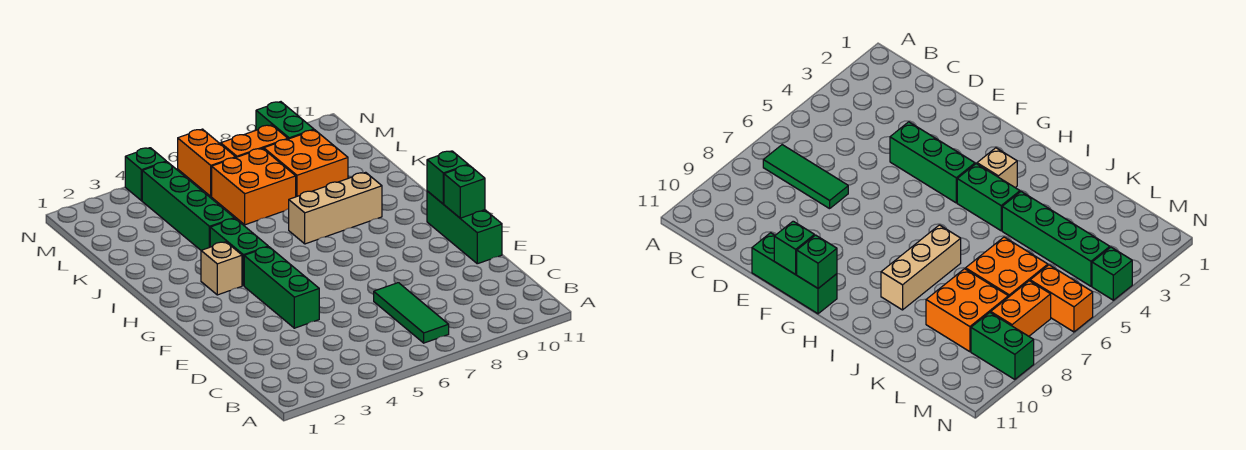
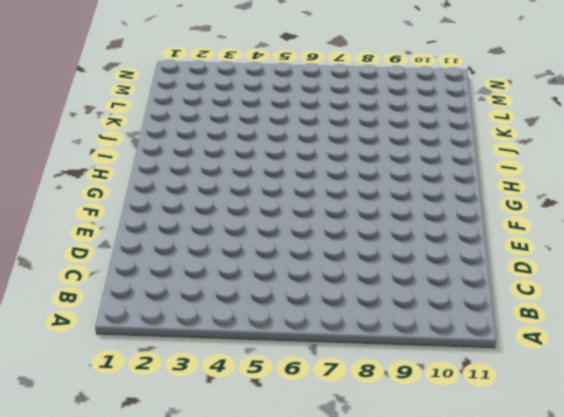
none -> green 1x3 tile [374,283,449,343]
none -> green 1x3 brick [244,247,319,328]
none -> green 1x3 brick [427,191,502,264]

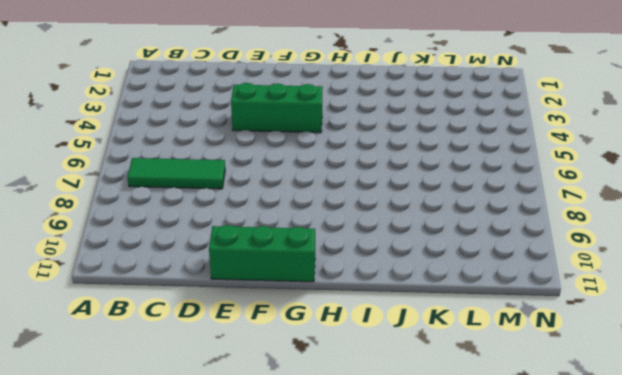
none -> tan 1x1 brick [201,242,242,295]
none -> green 1x2 brick [210,218,268,286]
none -> tan 1x3 brick [289,172,382,244]

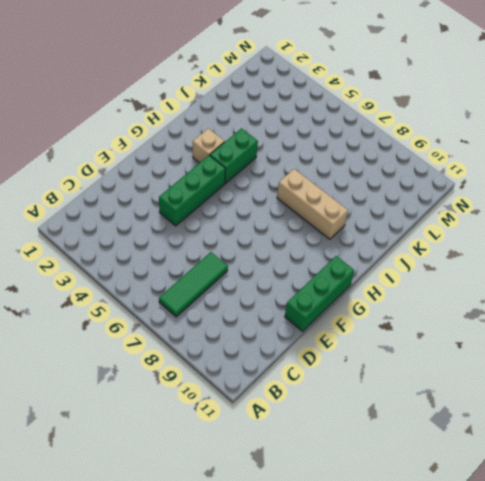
none -> green 1x4 brick [142,162,234,250]
none -> orange 2x2 brick [212,148,296,225]
none -> orange 2x2 brick [264,130,348,197]

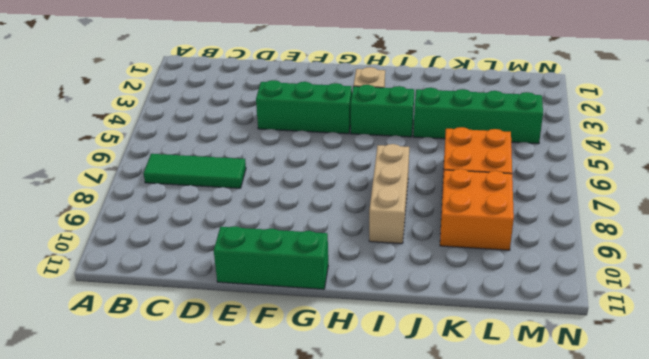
none -> orange 1x2 brick [178,129,236,196]
none -> orange 1x2 brick [221,125,288,157]
none -> green 1x2 brick [256,102,314,139]

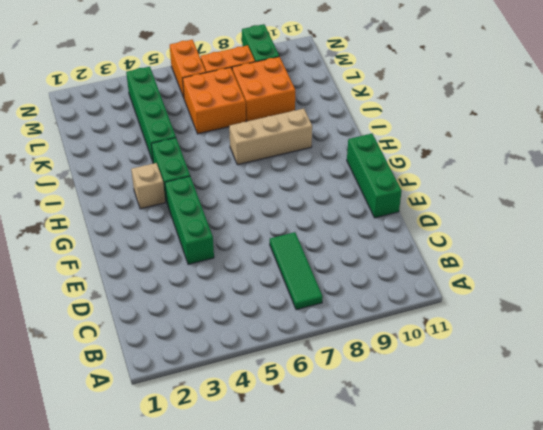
none -> green 1x1 brick [125,148,166,201]
none -> green 1x1 brick [444,165,485,218]
none -> green 1x1 brick [427,151,468,204]

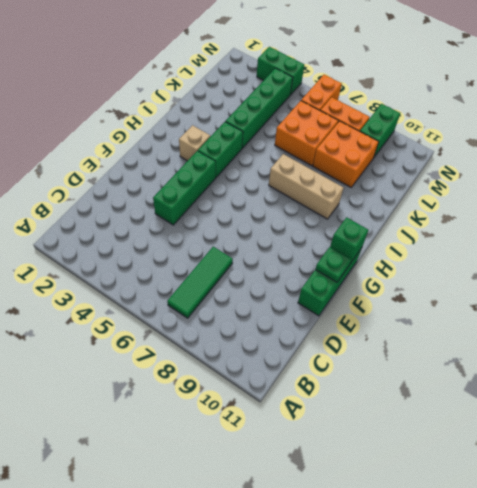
green 1x1 plate [315,247,351,282] -> green 1x1 brick [444,165,485,218]
green 1x2 brick [257,47,304,95] -> green 1x1 brick [125,148,166,201]

